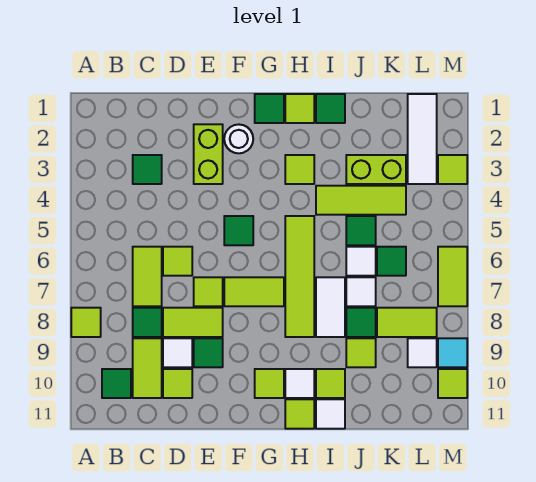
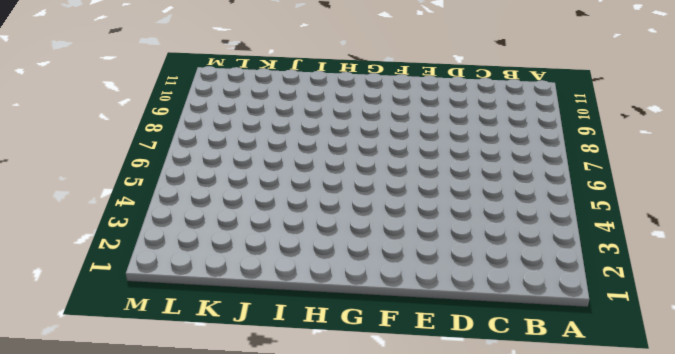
none -> lime 1x1 tile [71,308,101,337]
none -> green 1x1 tile [102,369,131,398]
none -> green 1x1 tile [133,155,162,184]
none -> lime 1x2 tile [133,247,162,306]

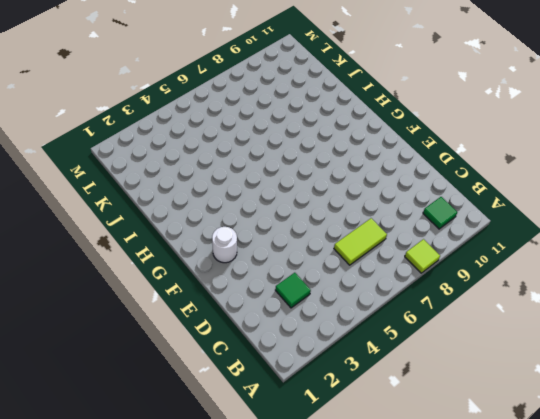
none -> green 1x1 tile [133,308,162,337]
none -> lime 1x2 tile [133,338,162,398]
none -> lime 1x1 tile [163,247,192,276]
none -> lime 1x2 tile [163,308,223,337]

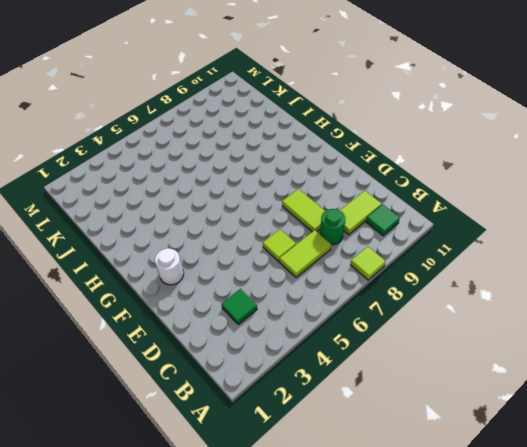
green 1x1 round brick [320,209,345,245] -> green 1x1 tile [133,308,162,337]
none -> white 1x1 tile [163,338,192,367]
none -> lime 1x1 tile [163,369,192,398]
none -> lime 1x2 brick [194,124,223,184]
none -> lime 1x1 tile [194,277,223,306]

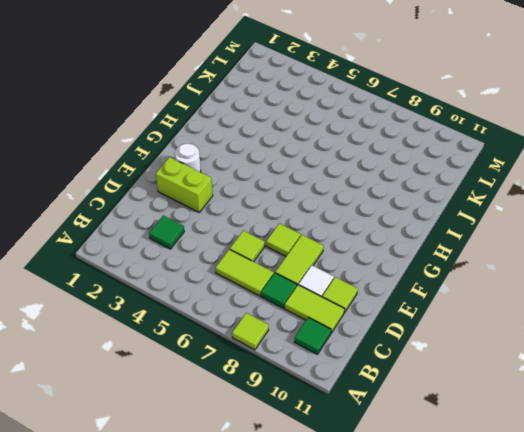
none -> green 1x1 tile [194,338,223,367]
none -> green 1x1 tile [224,216,253,245]
none -> lime 1x2 tile [224,277,284,306]
none -> green 1x1 tile [255,94,284,123]

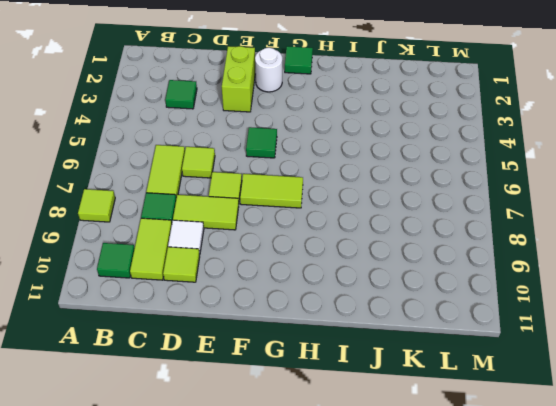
none -> green 1x1 tile [194,338,223,367]
none -> lime 1x1 tile [255,369,284,398]
none -> lime 1x1 tile [285,94,314,123]
none -> lime 1x1 tile [285,155,314,184]

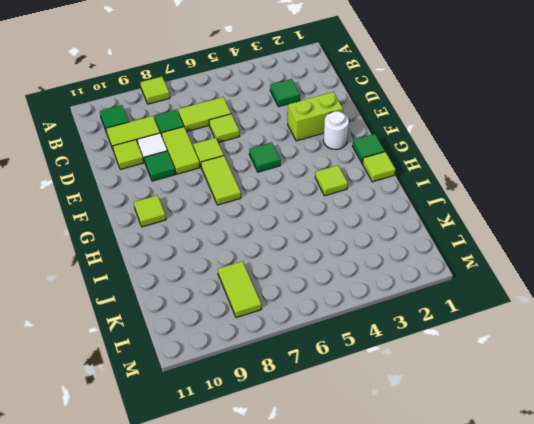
none -> lime 1x4 tile [285,216,314,337]
none -> white 1x1 tile [285,369,314,398]
none -> lime 1x1 tile [285,399,314,429]
none -> green 1x1 tile [316,94,345,123]

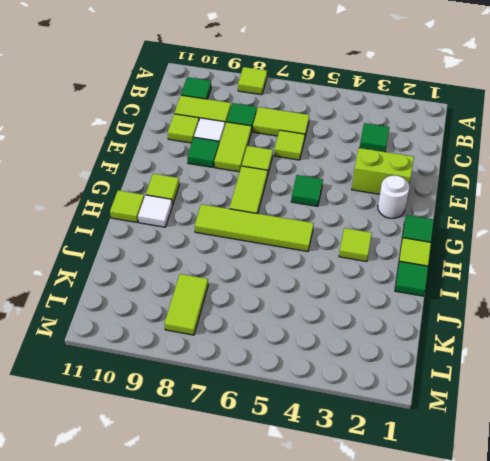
none -> lime 1x3 tile [316,186,406,215]
none -> white 1x2 tile [316,277,345,337]
none -> lime 1x1 tile [316,369,345,398]
none -> white 1x1 tile [316,399,345,429]

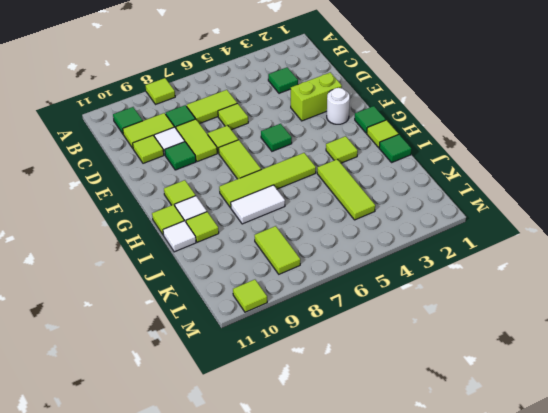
none -> lime 1x2 brick [346,155,406,184]
none -> green 1x1 tile [346,216,376,245]
none -> white 1x1 tile [346,247,376,276]
none -> white 1x1 tile [346,277,376,306]

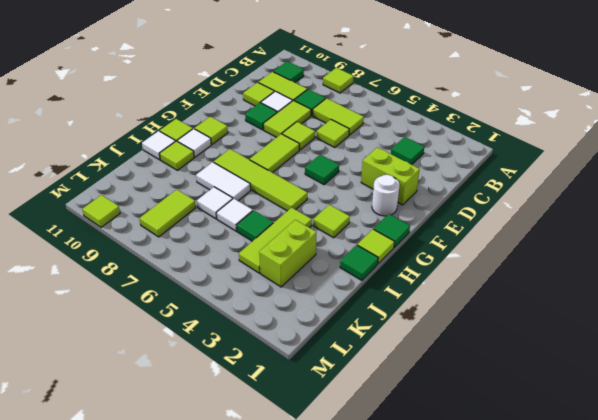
none -> green 1x1 tile [346,308,376,337]
none -> lime 1x1 tile [346,338,376,367]
none -> green 1x1 tile [377,247,406,276]
none -> white 1x3 tile [408,94,437,184]

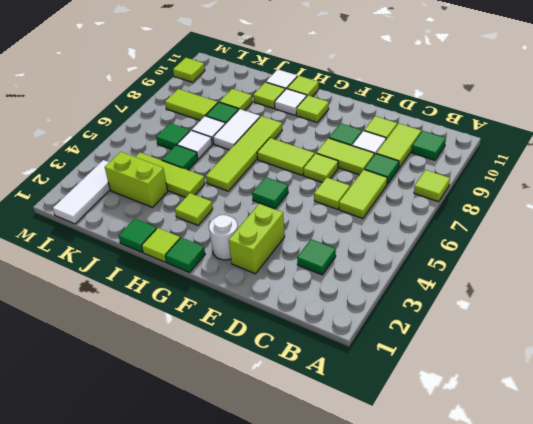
none -> white 1x1 tile [408,338,437,367]
none -> lime 1x1 tile [438,155,467,184]
none -> lime 1x2 tile [438,247,467,306]
none -> cyan 1x1 tile [438,338,467,367]

